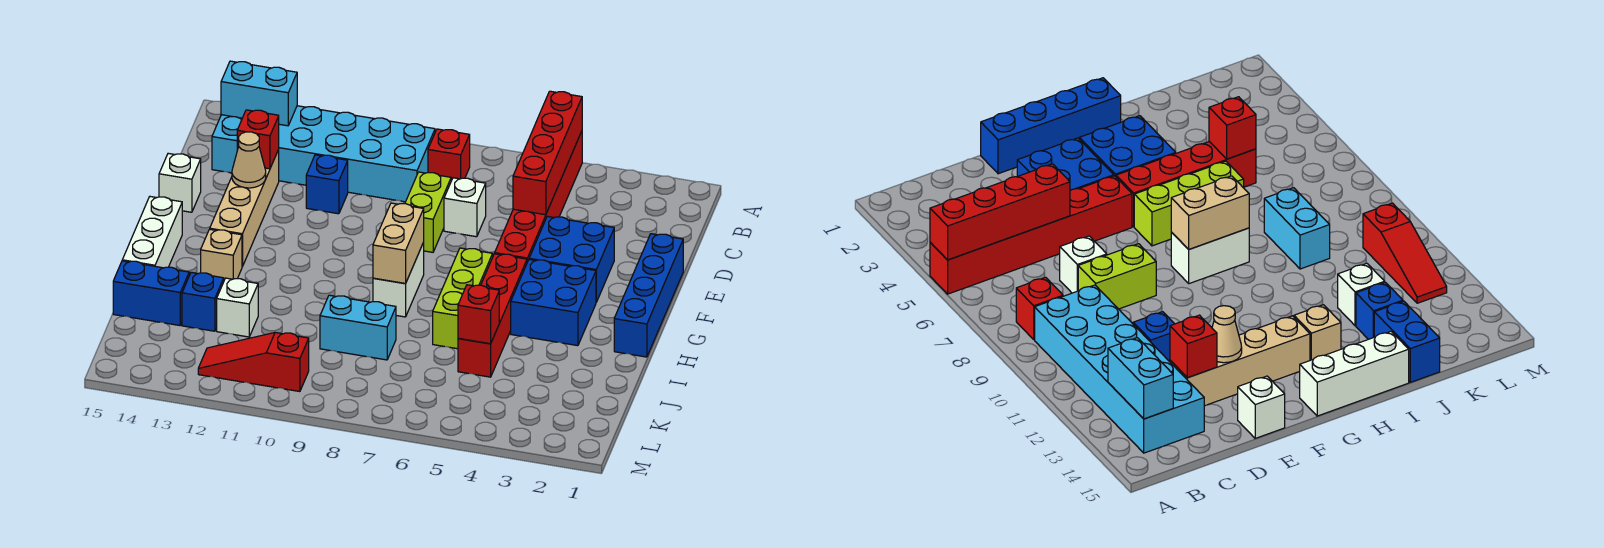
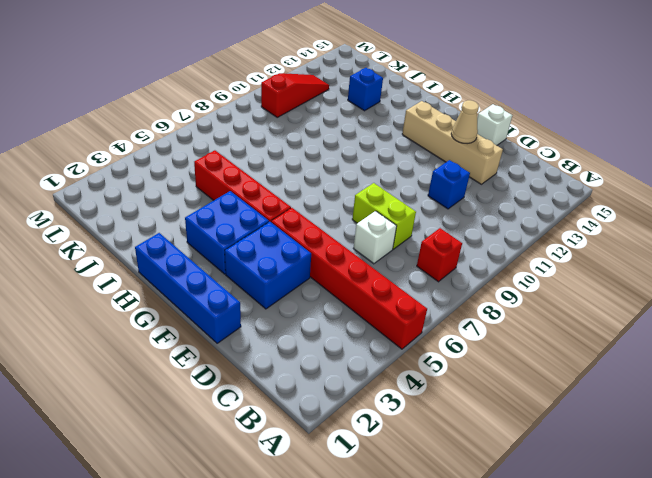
none -> cyan 2x6 brick [212,106,435,202]
none -> lime 1x3 brick [433,248,493,349]
none -> white 1x2 brick [373,243,424,317]

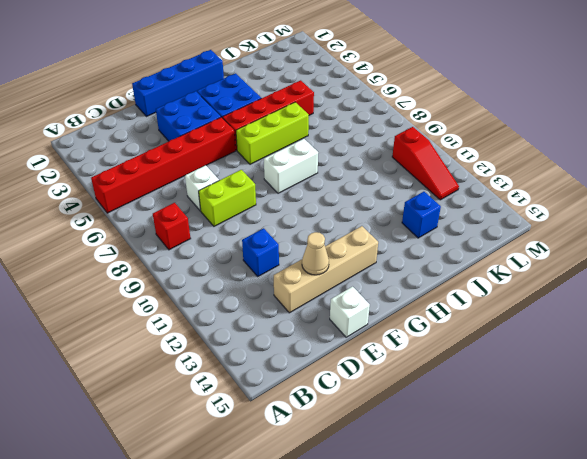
none -> cyan 2x6 brick [212,106,435,202]
none -> white 1x3 brick [122,197,182,268]
none -> tan 1x1 brick [201,229,242,280]

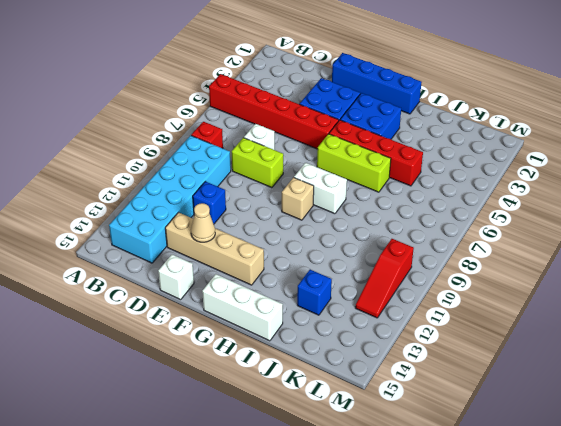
tan 1x1 brick [282,178,314,220] -> tan 1x1 brick moved to [201,229,242,280]
none -> cyan 1x2 brick [320,295,396,360]
none -> white 1x1 brick [217,278,258,337]
none -> blue 1x2 brick [113,261,189,325]

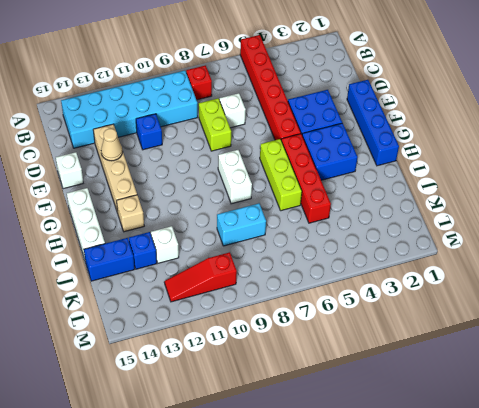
none -> red 1x4 brick [513,91,582,215]
none -> cyan 1x2 brick [221,61,297,126]
none -> red 1x1 brick [237,110,279,169]

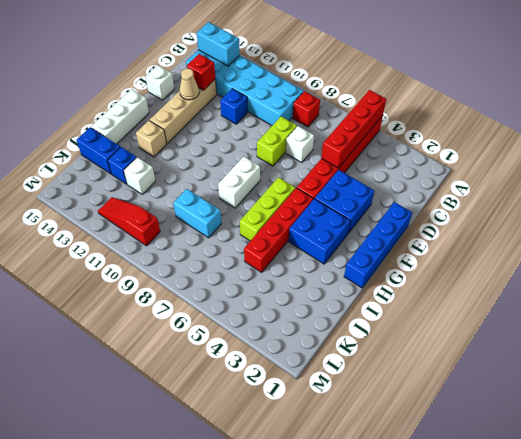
none -> tan 1x2 brick [373,203,424,284]
none -> red 1x1 brick [458,285,499,344]

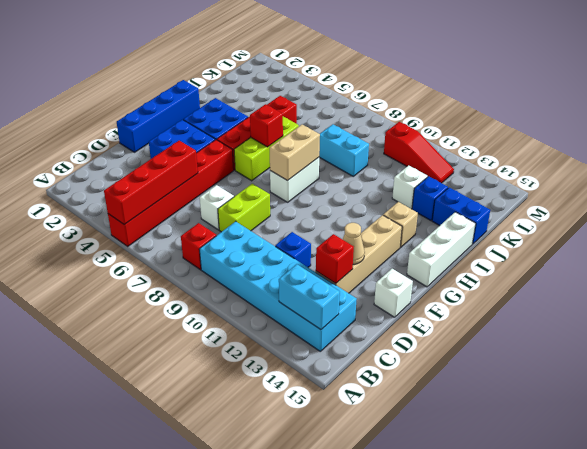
red 1x1 brick [250,104,283,147] -> red 1x1 brick moved to [458,285,499,344]

